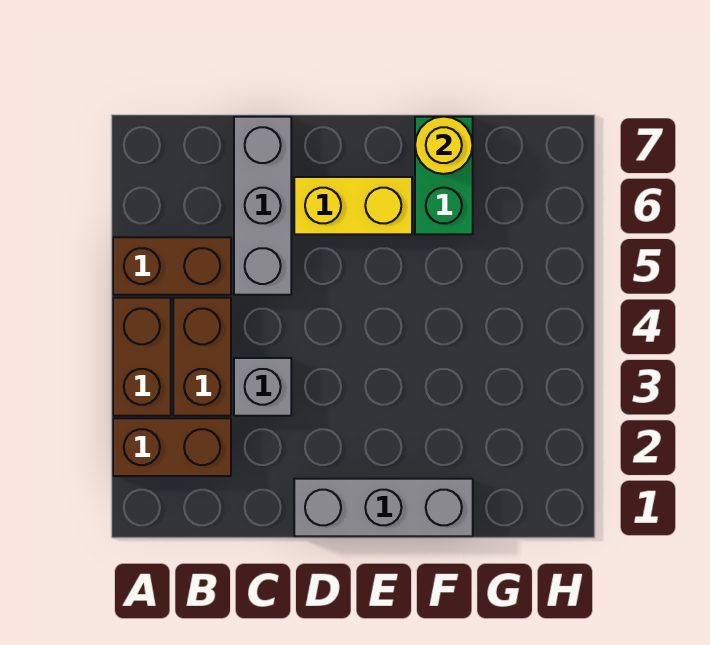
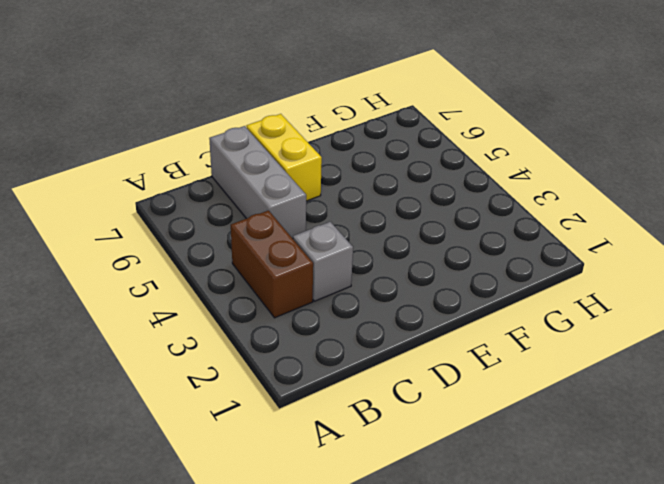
yellow 1x2 brick [247,114,322,201] -> yellow 1x2 brick turned to [294,177,412,234]
none -> brown 1x2 brick [113,418,231,476]
none -> brown 1x2 brick [113,298,171,416]

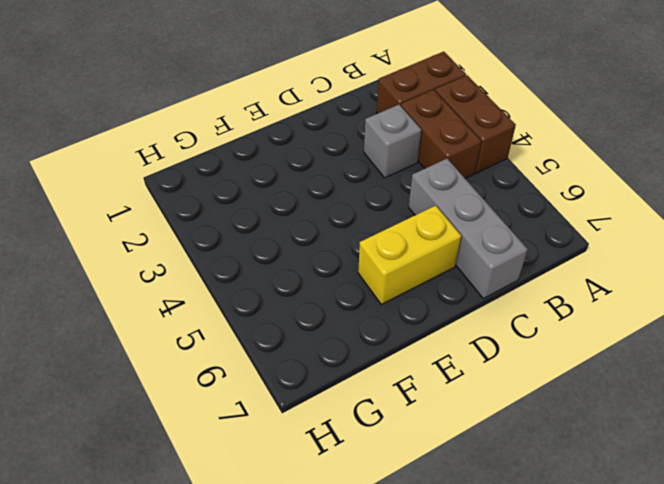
none -> brown 1x2 brick [113,237,231,295]
none -> grey 1x3 brick [294,479,473,536]

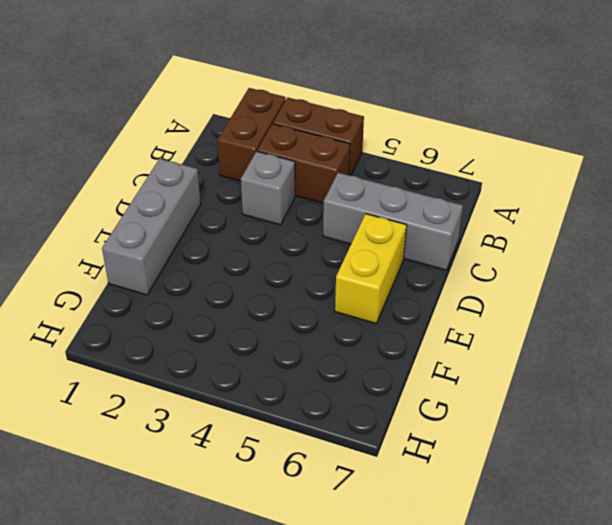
none -> brown 1x2 brick [113,237,231,295]
none -> green 1x2 brick [415,117,473,234]

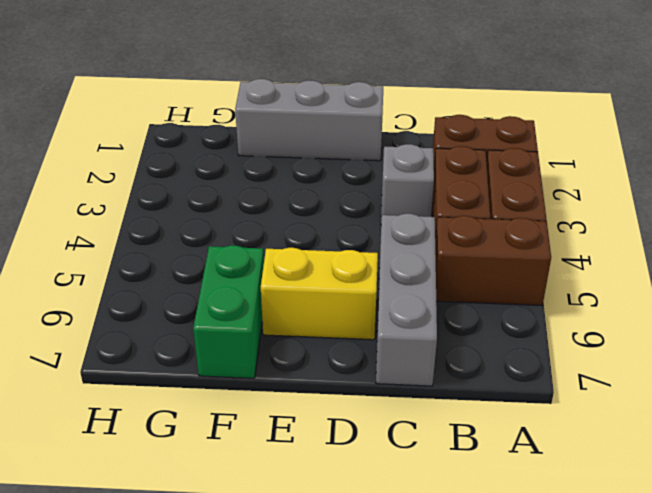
none -> yellow 1x1 round brick [415,117,473,174]

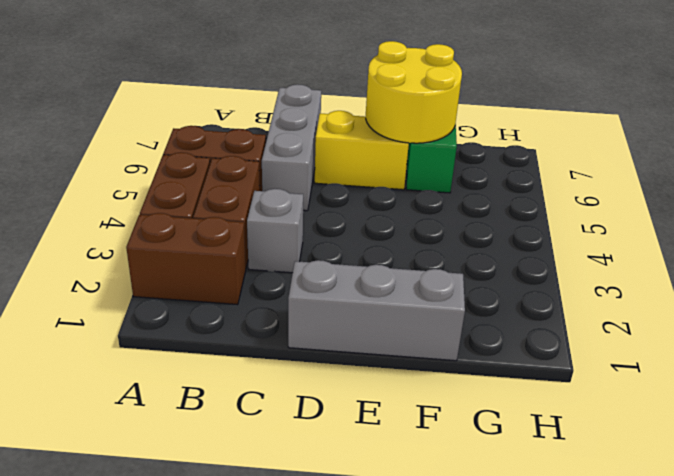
yellow 2x2 round brick [366,41,462,143] -> yellow 1x1 round brick [415,117,473,174]

